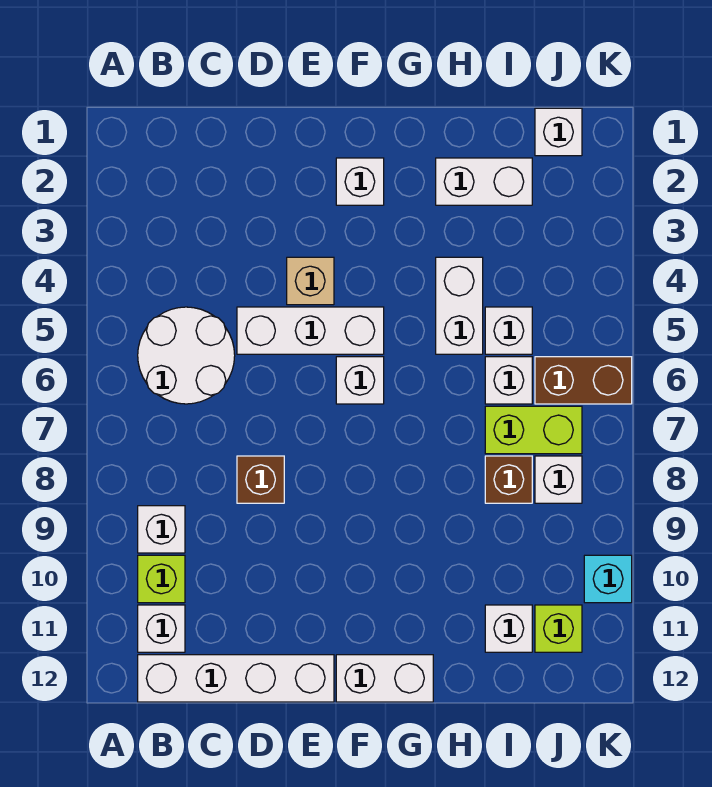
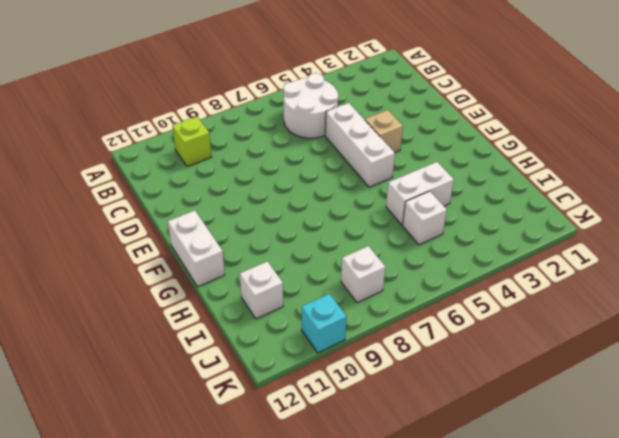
none -> white 1x1 brick [138,506,185,553]
none -> white 1x1 brick [138,605,185,652]
none -> white 1x4 brick [138,655,334,702]

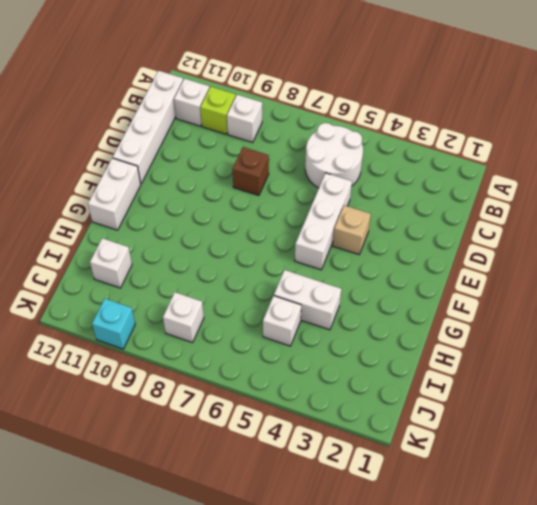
none -> white 1x1 brick [336,158,384,205]
none -> white 1x1 brick [336,357,384,404]
none -> white 1x2 brick [436,158,532,205]

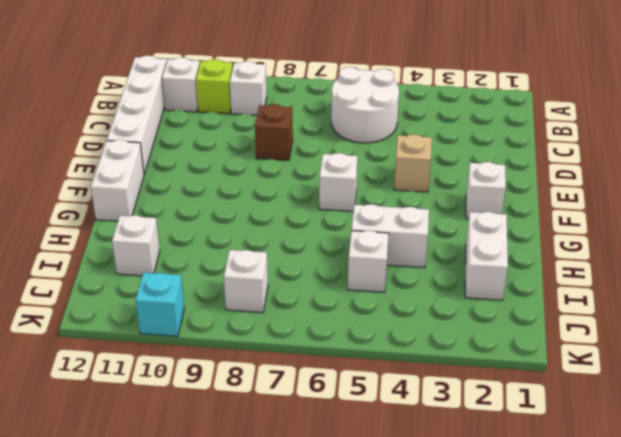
none -> white 1x3 brick [237,307,384,354]
none -> white 1x1 brick [485,357,532,404]
none -> lime 1x2 brick [485,406,582,454]

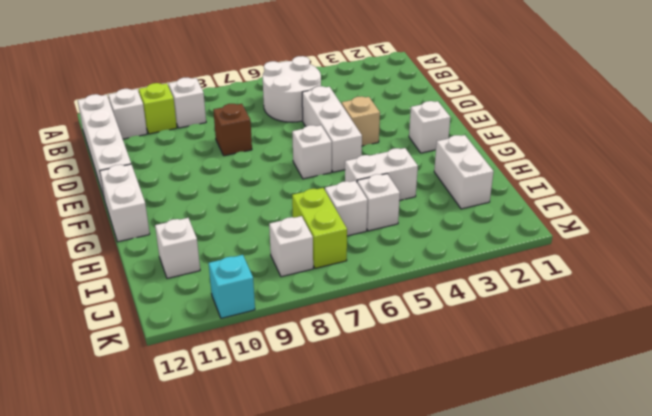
none -> brown 1x1 brick [485,456,532,503]
none -> white 1x1 brick [535,108,582,156]
none -> brown 1x2 brick [535,357,632,404]

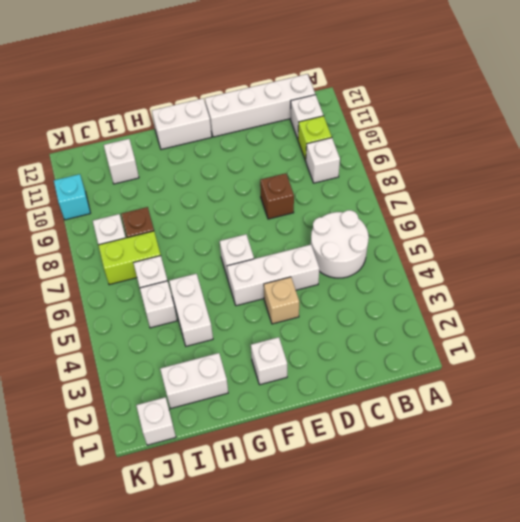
none -> brown 1x2 brick [535,357,632,404]
none -> lime 1x1 brick [535,605,582,652]

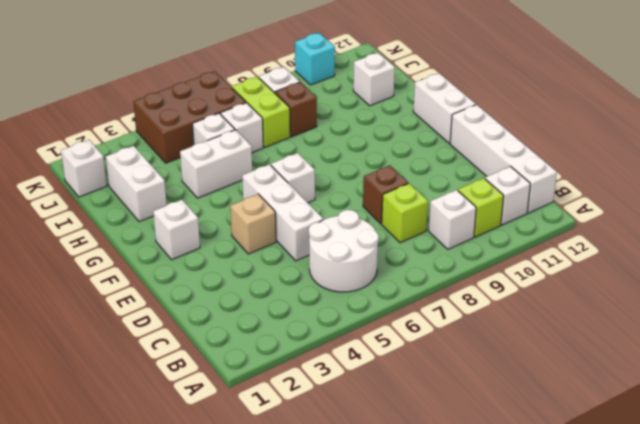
lime 1x1 brick [382,183,428,243] -> lime 1x1 brick moved to [535,605,582,652]
brown 2x3 brick [133,71,246,163] -> brown 1x2 brick [535,357,632,404]

